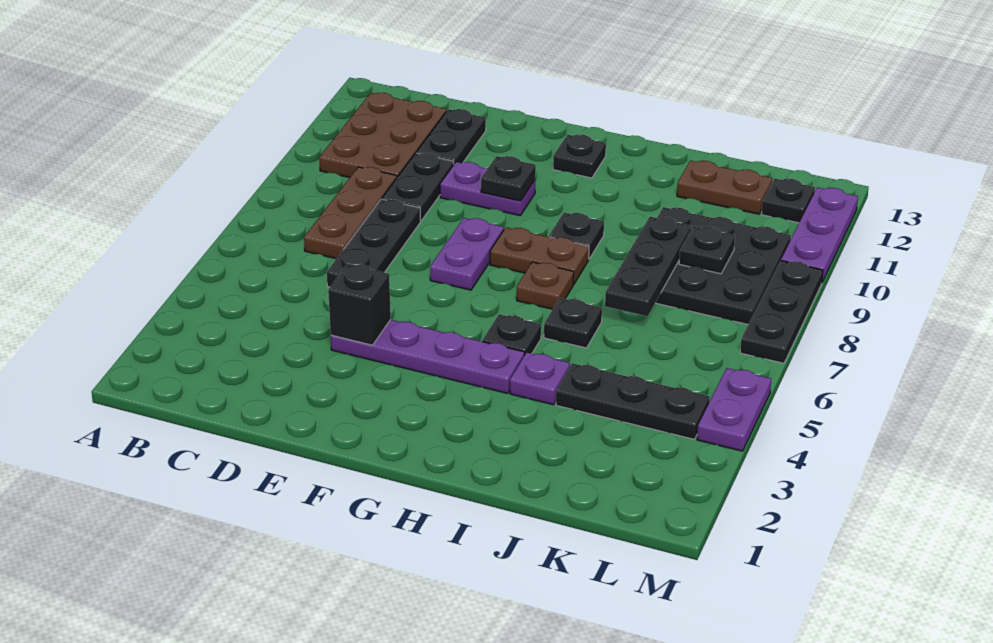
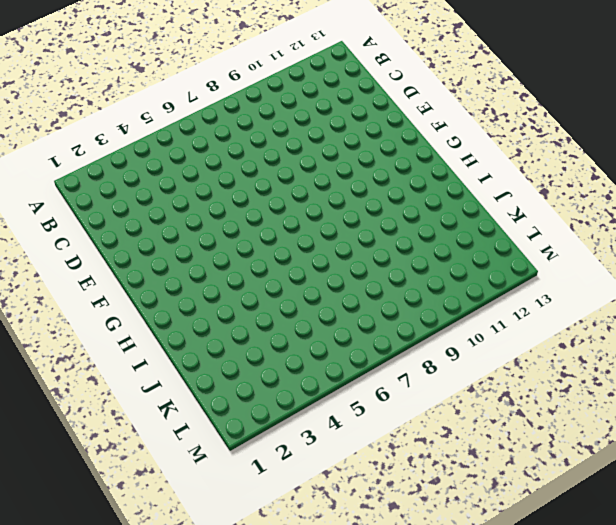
none -> brown 2x3 plate [319,93,446,178]
none -> brown 1x3 plate [304,167,397,259]
none -> black 1x3 plate [327,199,421,287]

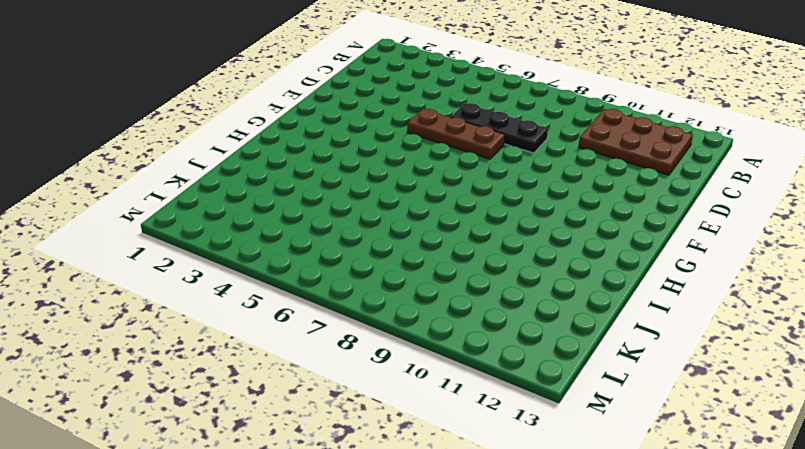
brown 1x3 plate [407,109,505,159] -> brown 1x3 plate moved to [304,167,397,259]
none -> black 1x2 plate [382,153,454,221]
none -> black 1x2 plate [416,109,486,164]
none -> purple 1x4 plate [331,320,524,393]

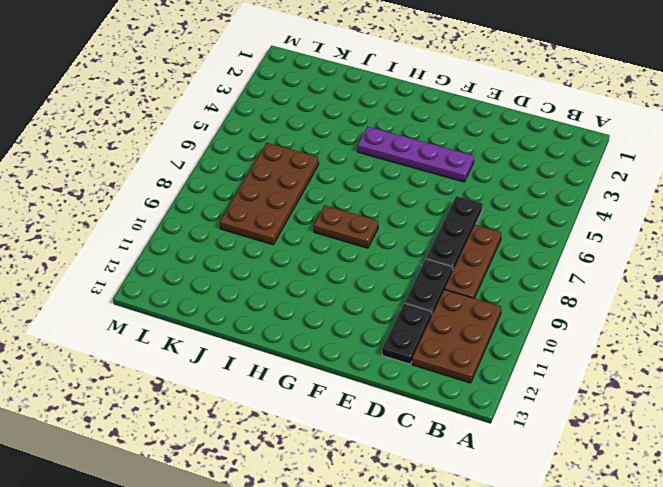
brown 2x4 plate [220,143,319,245] -> black 3x3 plate [656,207,791,324]
none -> purple 1x2 plate [440,162,535,215]
none -> purple 1x2 plate [430,218,504,290]
none -> black 1x1 plate [553,134,606,178]

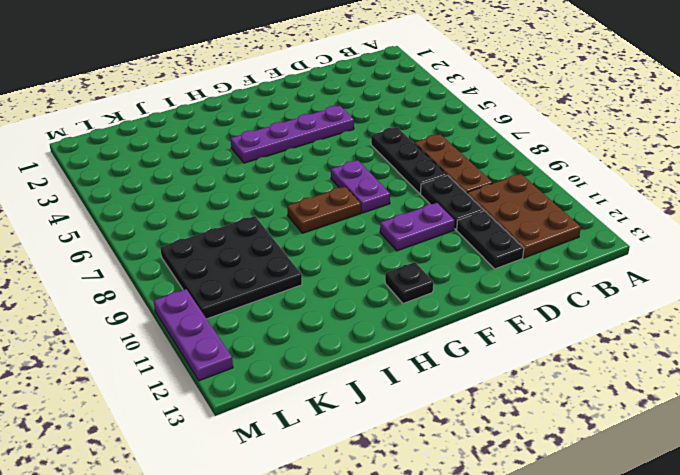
none -> black 1x1 plate [482,314,541,355]
none -> brown 1x1 plate [517,262,574,309]
none -> black 1x1 plate [549,213,604,259]

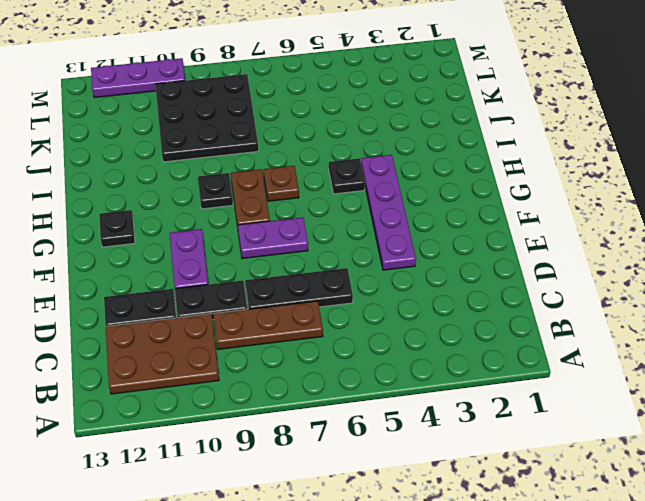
none -> purple 1x1 plate [510,353,570,405]
none -> black 1x1 plate [544,298,602,348]
none -> black 1x3 plate [556,363,710,439]

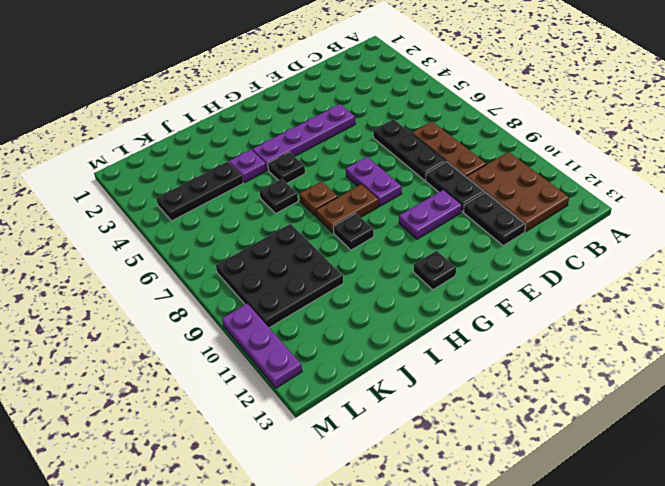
none -> brown 1x2 plate [677,161,772,214]
none -> black 1x1 plate [762,178,815,223]
none -> purple 1x2 plate [697,368,771,451]

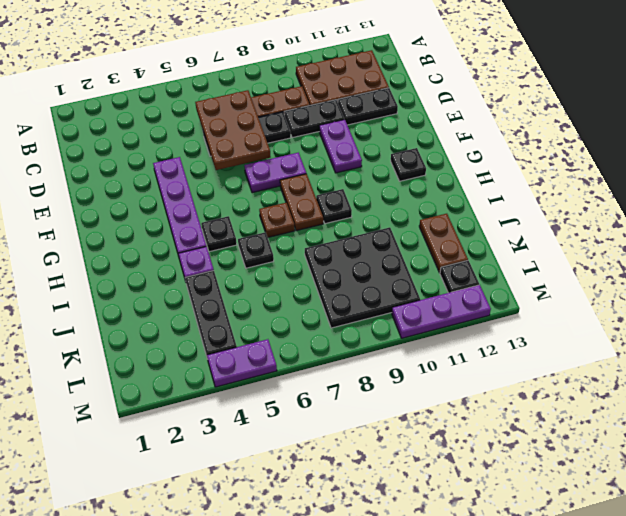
brown 2x3 plate [195,90,271,170] -> none
none -> black 1x3 plate [740,261,823,363]
none -> black 1x1 brick [328,264,391,345]
none -> black 1x1 plate [481,156,536,201]

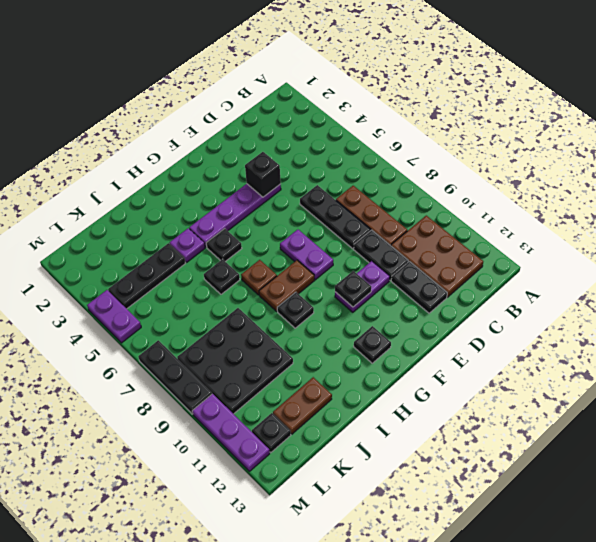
none -> black 1x3 plate [605,217,691,316]
none -> black 1x1 plate [679,226,735,274]

